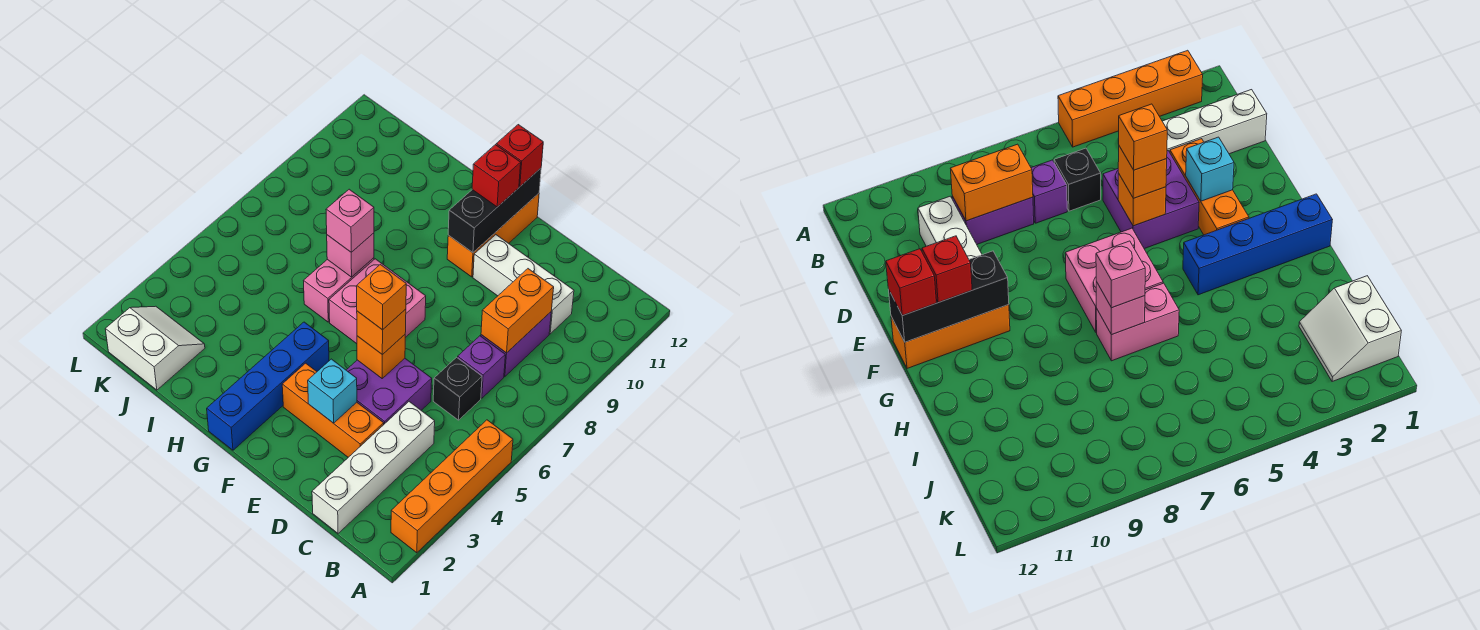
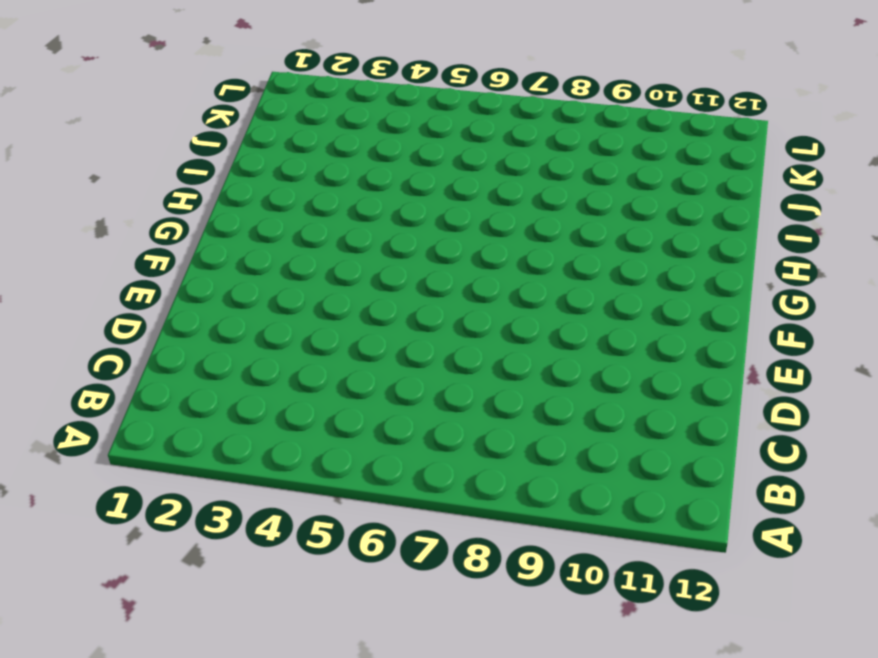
none -> orange 1x4 brick [391,420,513,553]
none -> white 1x4 brick [312,402,435,533]
none -> black 1x1 brick [433,357,482,420]

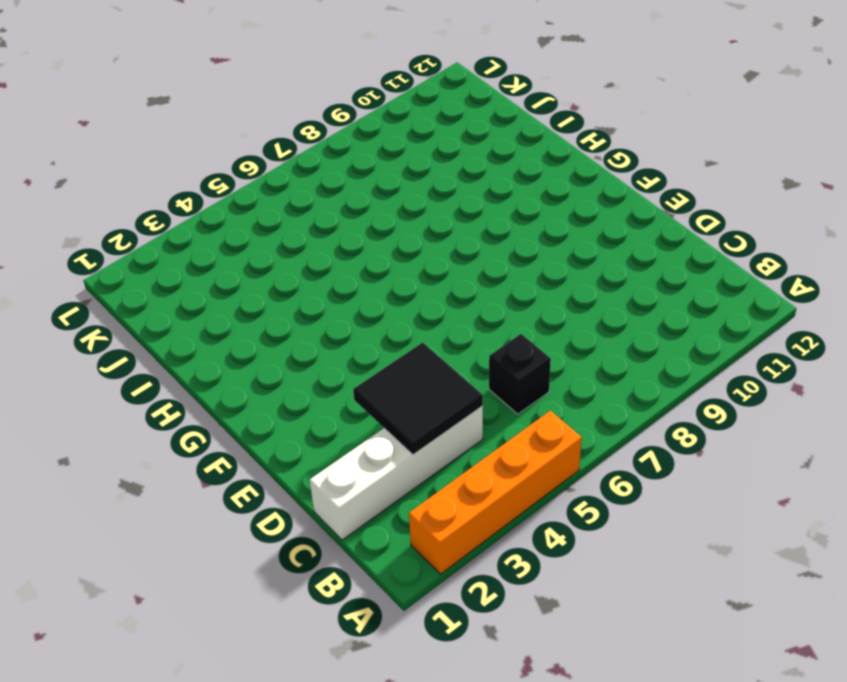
black 2x2 tile [353,342,483,455] -> none
none -> purple 1x1 brick [458,336,505,398]
none -> purple 1x2 brick [481,312,551,377]
none -> white 1x3 brick [473,235,574,334]

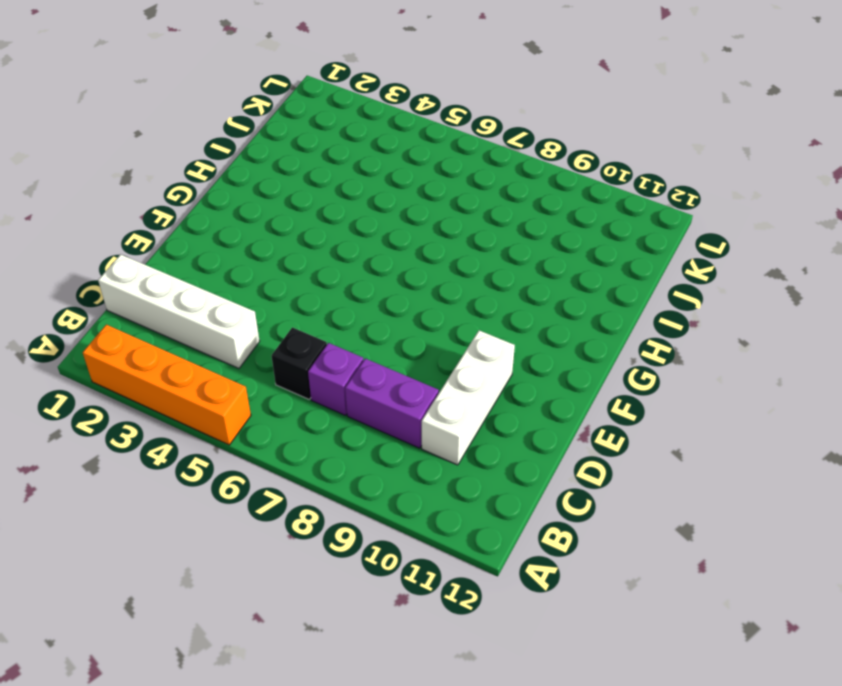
none -> orange 1x3 brick [282,363,384,457]
none -> purple 2x2 brick [347,358,432,424]
none -> pink 2x2 brick [329,259,426,344]

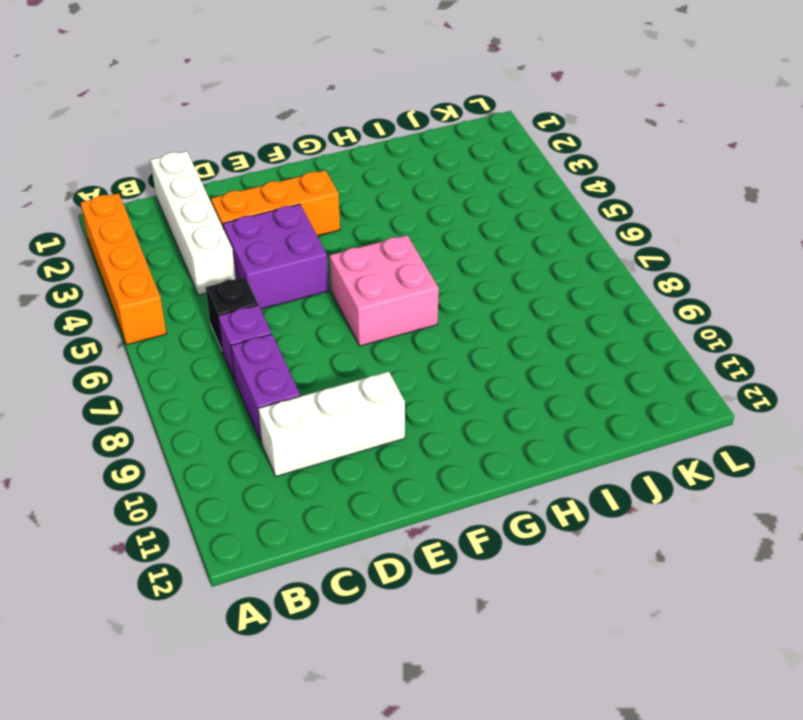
none -> orange 1x3 brick [447,194,539,277]
none -> blue 1x4 brick [207,322,329,450]
none -> pink 1x2 brick [304,258,374,322]

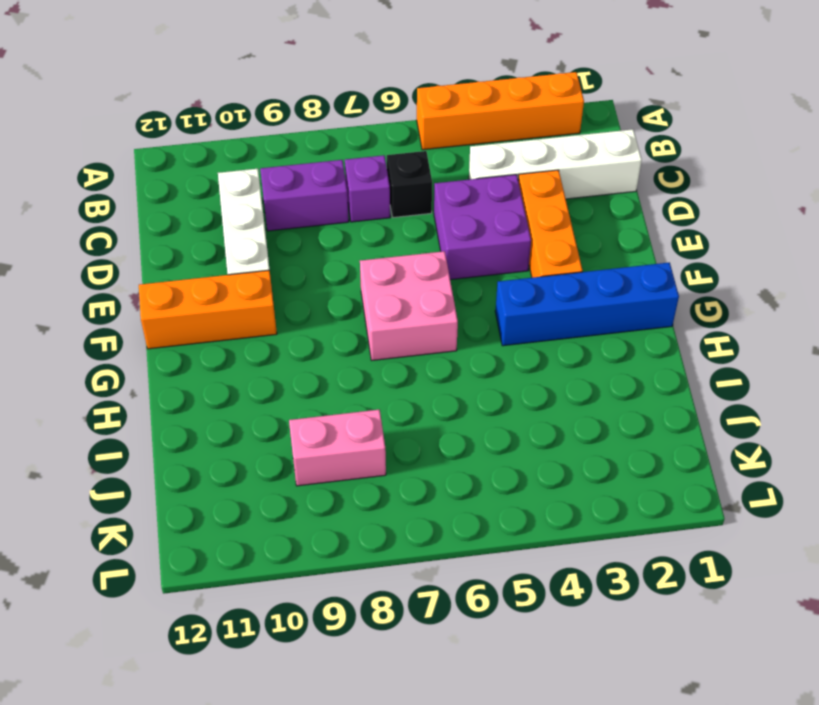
pink 1x2 brick [289,410,386,486] -> pink 1x2 brick moved to [304,258,374,322]
none -> white 2x2 slope [105,306,205,390]
none -> orange 1x2 brick [481,269,554,353]
none -> cyan 1x1 brick [308,359,357,423]

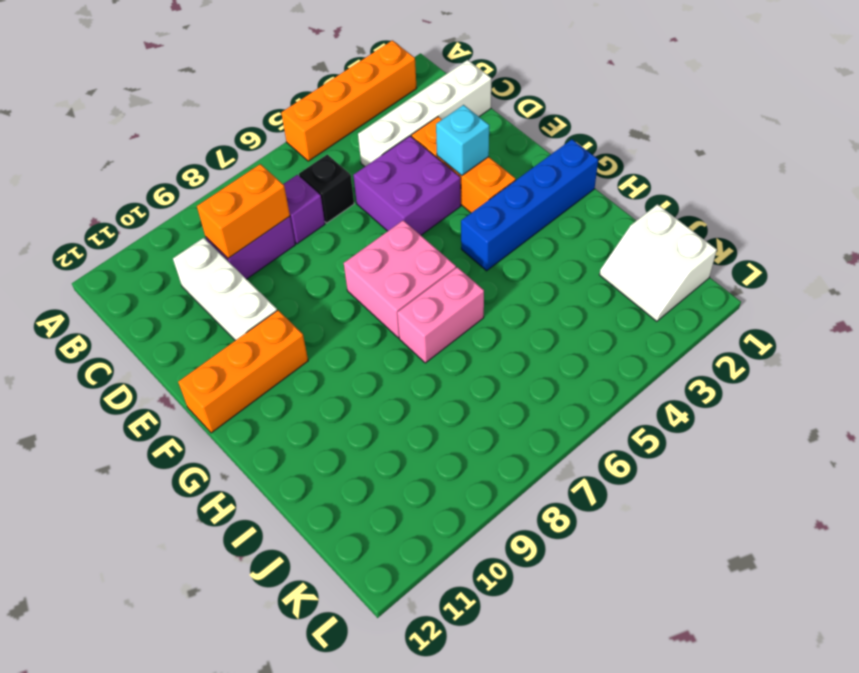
none -> orange 1x1 brick [357,335,405,378]
none -> black 1x3 brick [448,168,541,253]
none -> pink 1x1 brick [327,233,374,277]

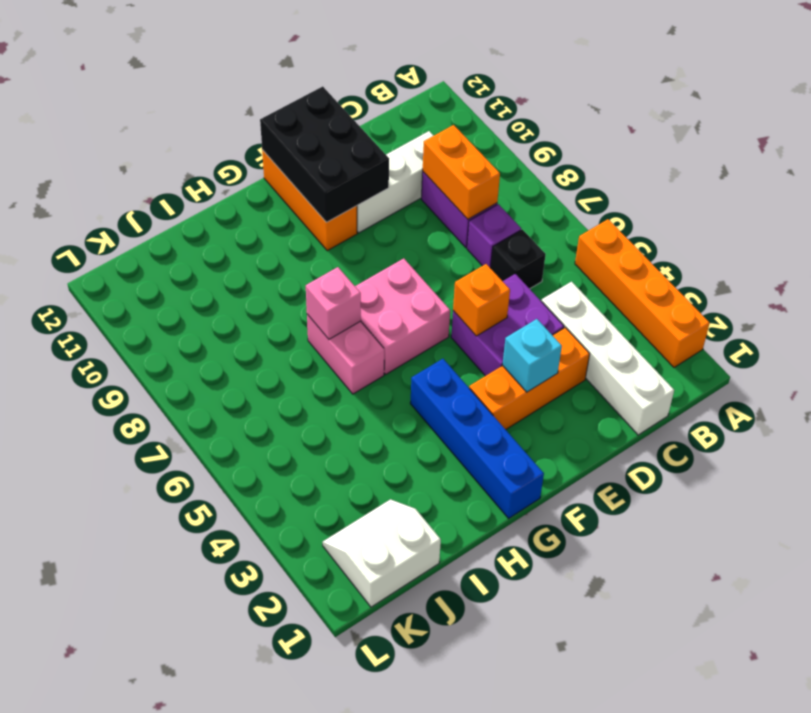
black 2x3 brick [260,86,389,222] -> black 1x3 brick [448,168,541,253]
none -> orange 1x1 brick [357,309,406,355]
none -> red 1x1 brick [472,145,521,207]
none -> red 1x1 brick [496,125,543,186]

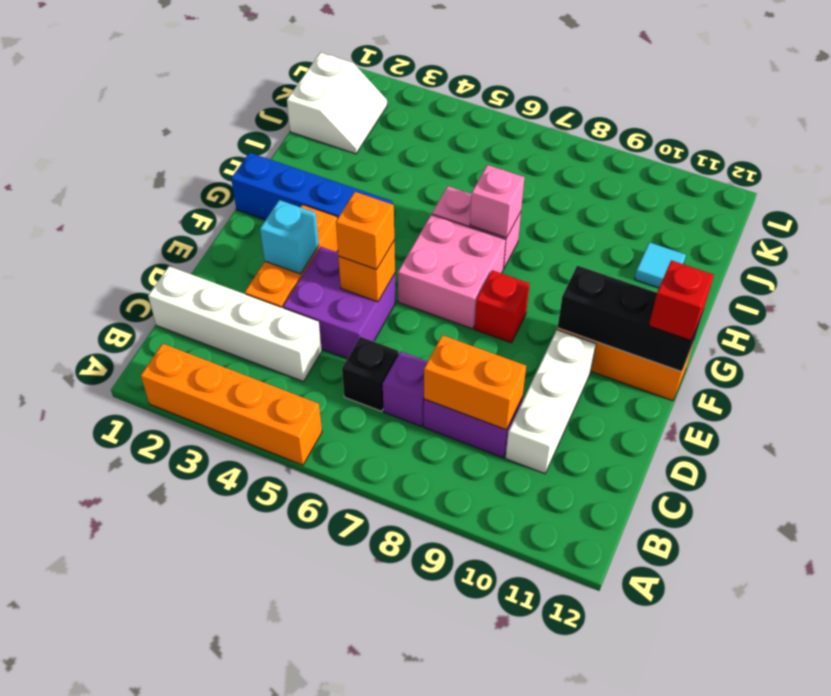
red 1x1 brick [475,270,530,343] -> red 1x1 brick moved to [472,145,521,207]
cyan 1x1 tile [635,242,686,288] -> none
none -> pink 1x1 brick [326,189,374,252]
none -> orange 1x1 brick [357,264,406,330]

